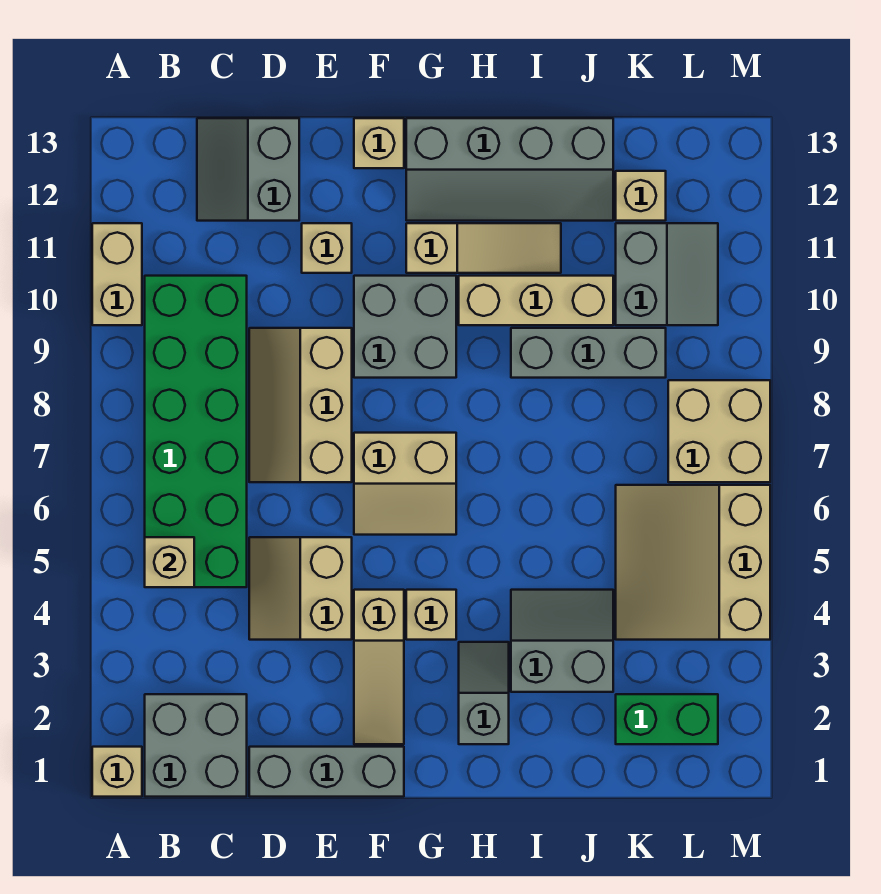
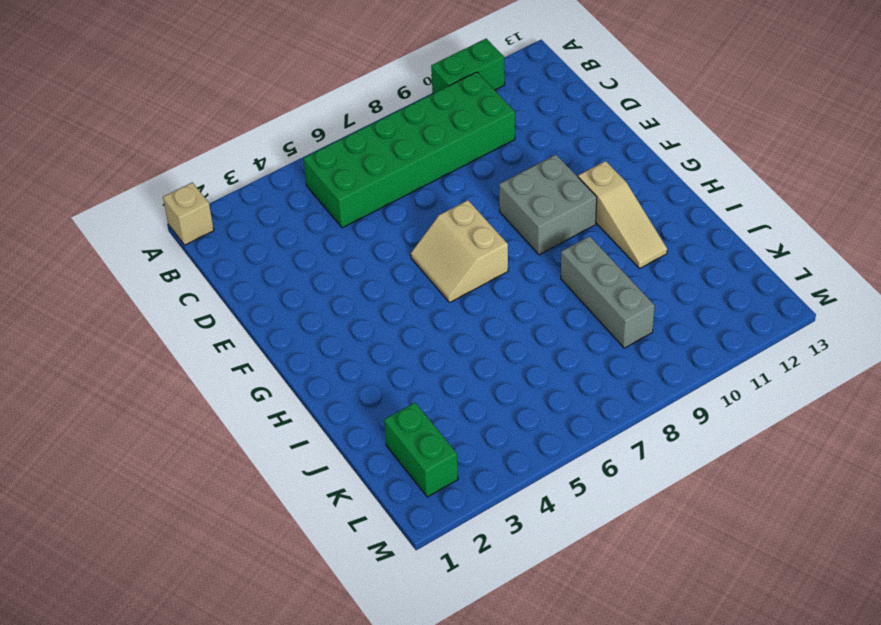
green 1x2 brick [431,39,505,93] -> tan 1x2 brick [92,223,142,325]
none -> grey 2x2 brick [145,694,247,797]
none -> grey 2x2 slope [197,118,299,221]
none -> grey 1x3 brick [249,747,404,797]

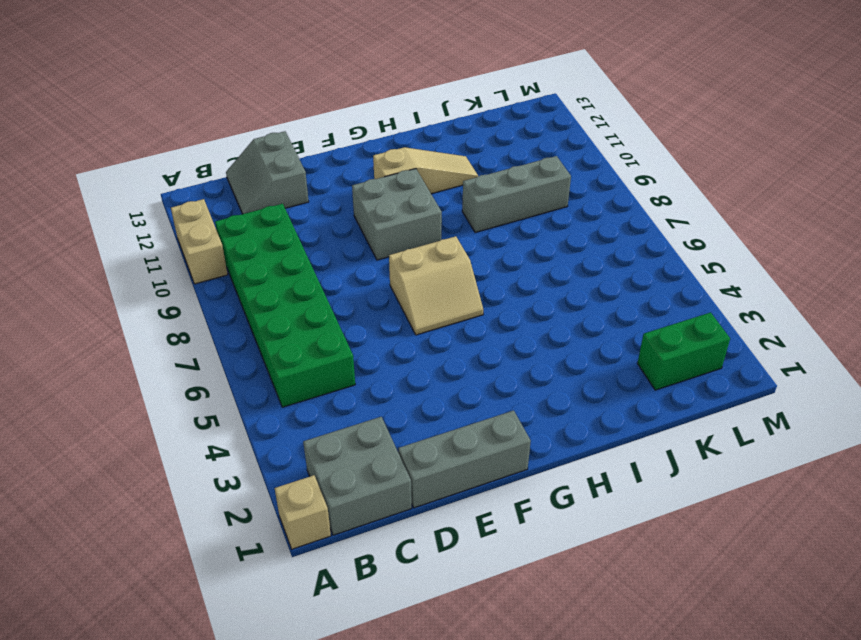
none -> tan 2x2 slope [249,537,352,640]
none -> tan 2x3 slope [249,328,352,482]
none -> tan 1x1 brick [302,223,352,273]

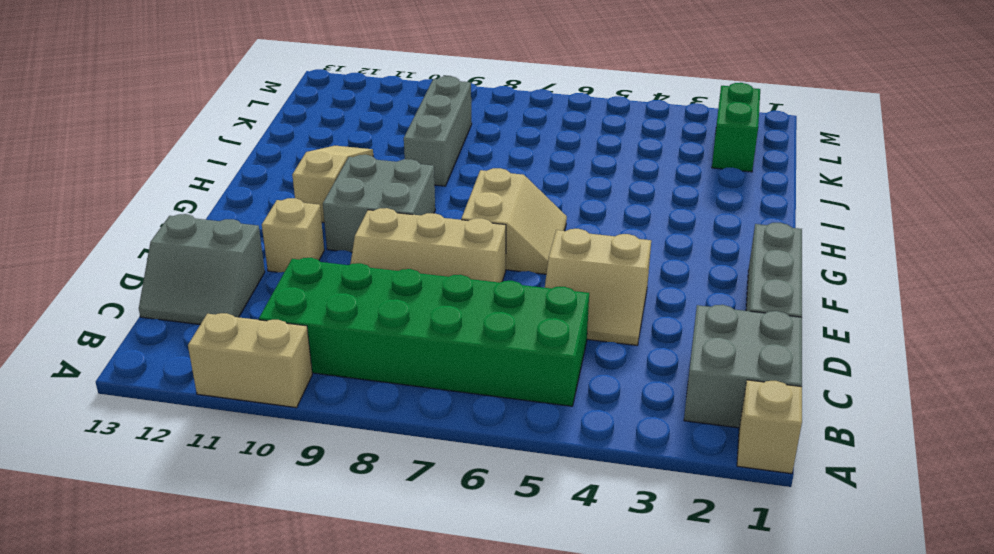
none -> tan 1x3 slope [354,590,404,744]
none -> tan 1x1 brick [354,118,404,168]
none -> tan 1x1 brick [406,590,456,640]

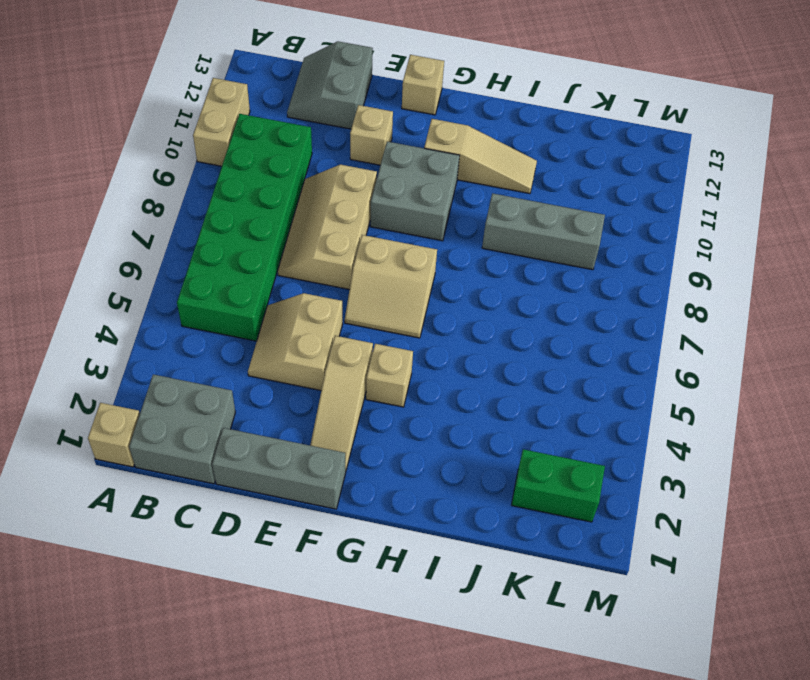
none -> grey 2x4 slope [406,118,613,221]
none -> grey 1x2 slope [459,642,509,744]
none -> tan 1x3 brick [459,276,613,325]

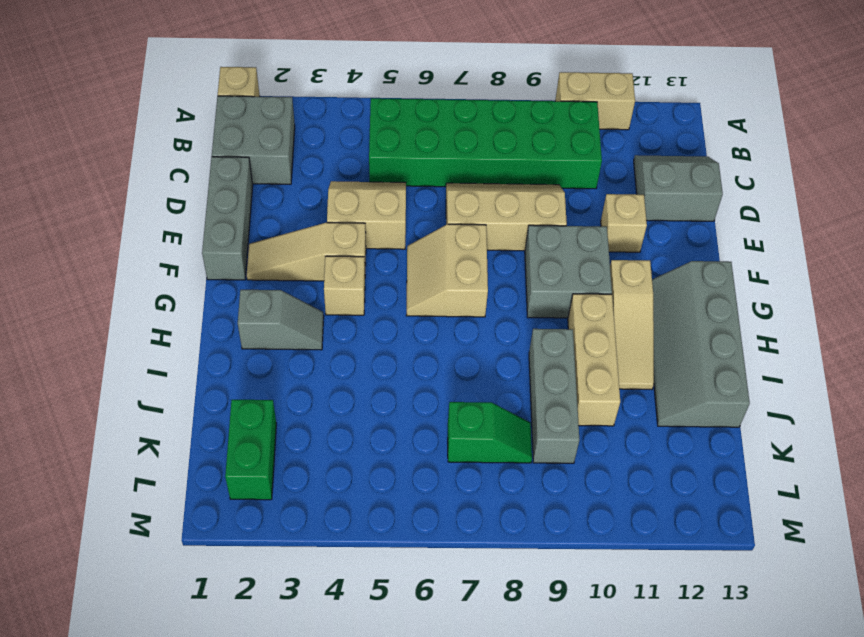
green 1x2 slope [448,402,532,463] -> none
none -> tan 1x1 brick [354,118,404,168]
none -> grey 2x2 slope [511,590,613,692]
none -> tan 3x3 slope [616,485,770,640]

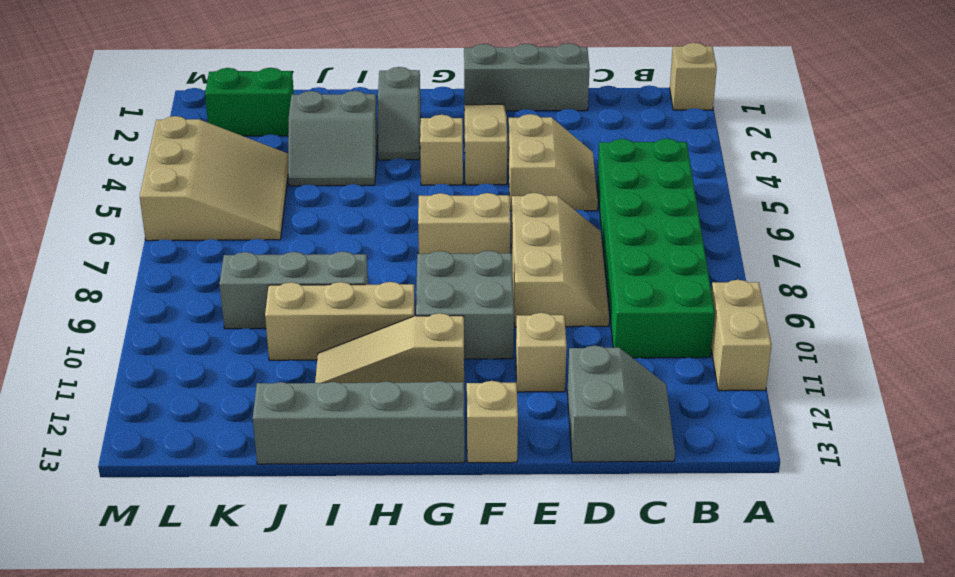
none -> grey 2x2 brick [145,694,247,797]
none -> grey 2x2 slope [616,223,718,325]
none -> tan 1x1 brick [616,171,666,221]

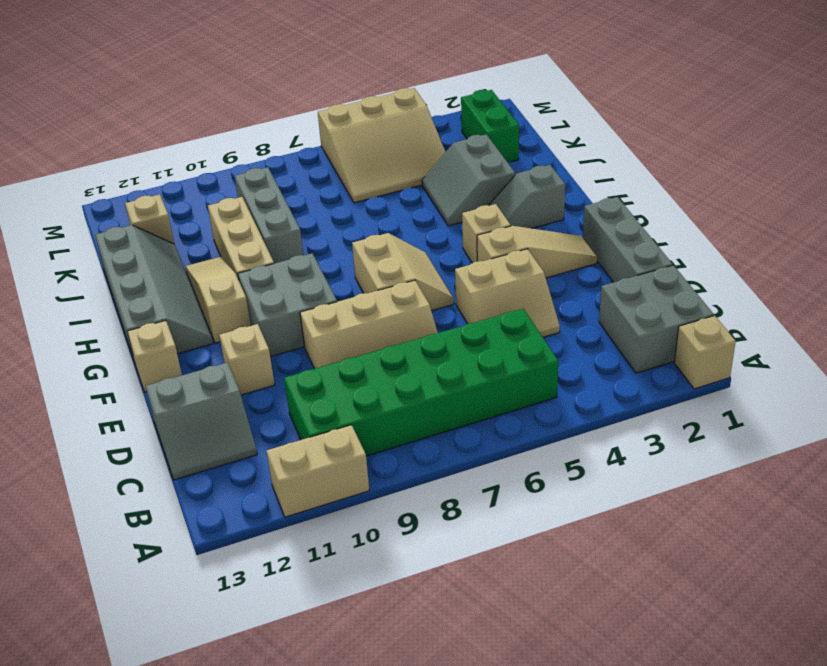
none -> grey 2x2 slope [616,223,718,325]
none -> tan 2x2 brick [668,380,770,482]
none -> tan 1x1 brick [145,537,194,587]

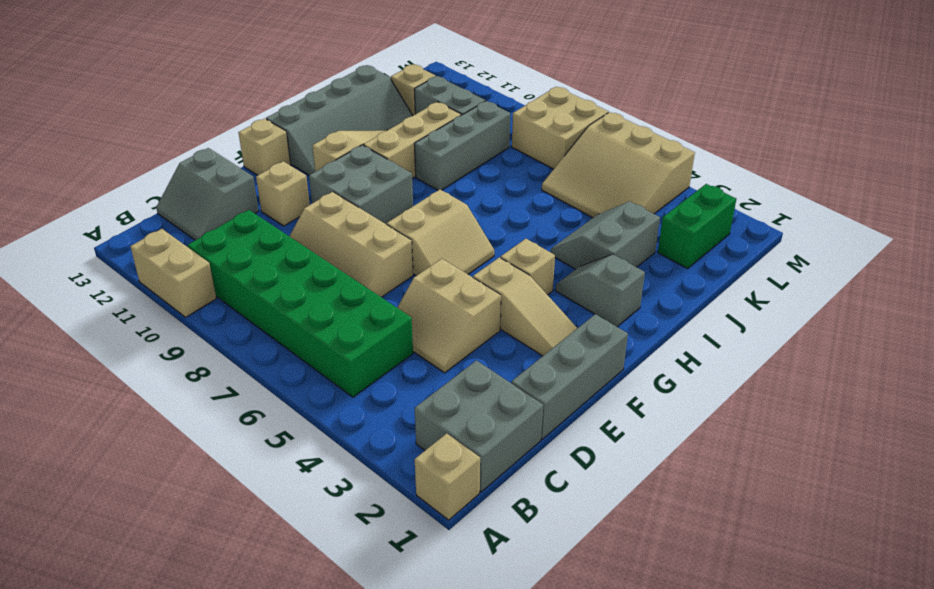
none -> tan 1x1 brick [145,537,194,587]

